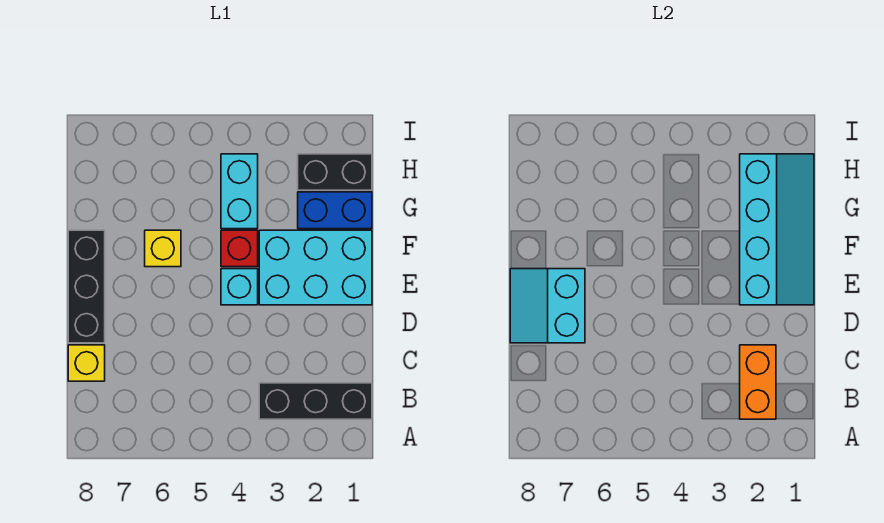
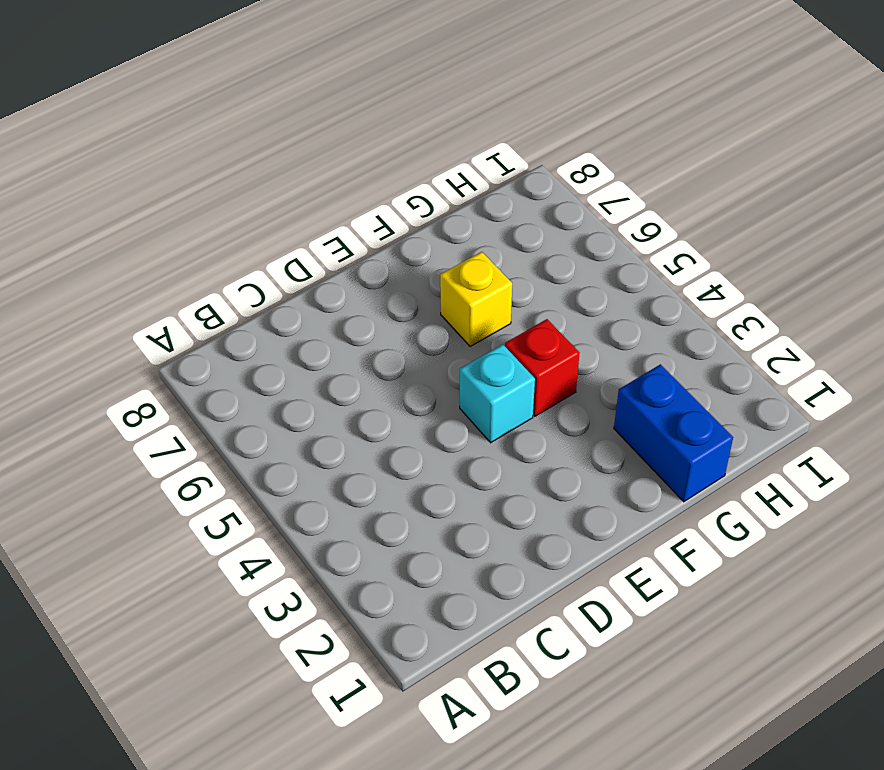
none -> black 1x3 brick [259,383,372,419]
none -> yellow 1x1 brick [68,345,105,381]
none -> black 1x3 brick [68,230,105,343]

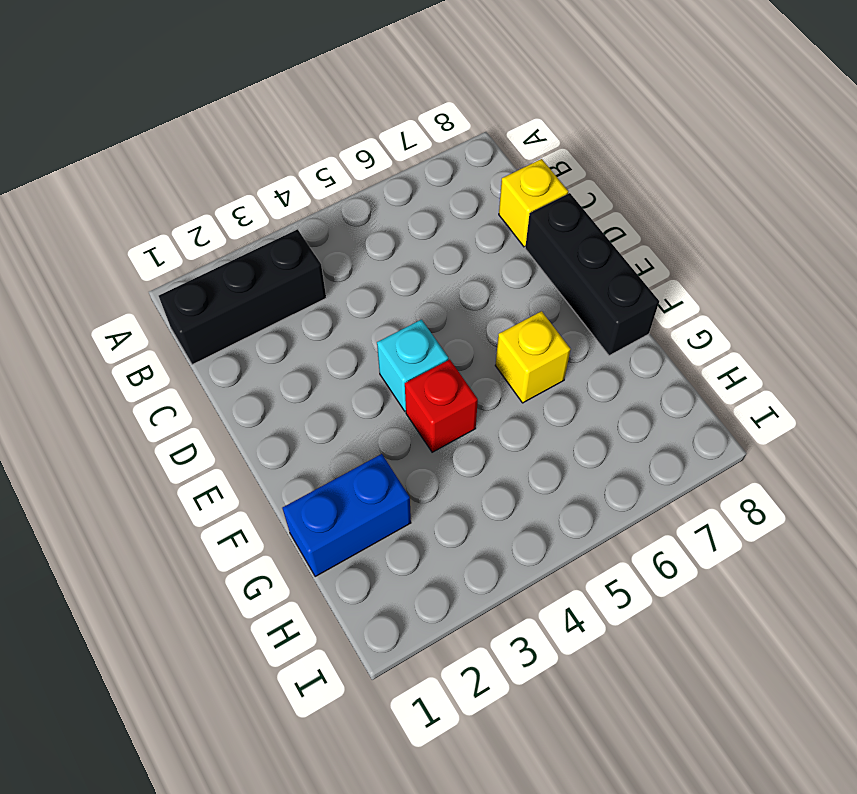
none -> cyan 2x3 brick [259,230,372,305]
none -> cyan 1x2 brick [221,154,258,229]
none -> black 1x2 brick [298,154,372,190]

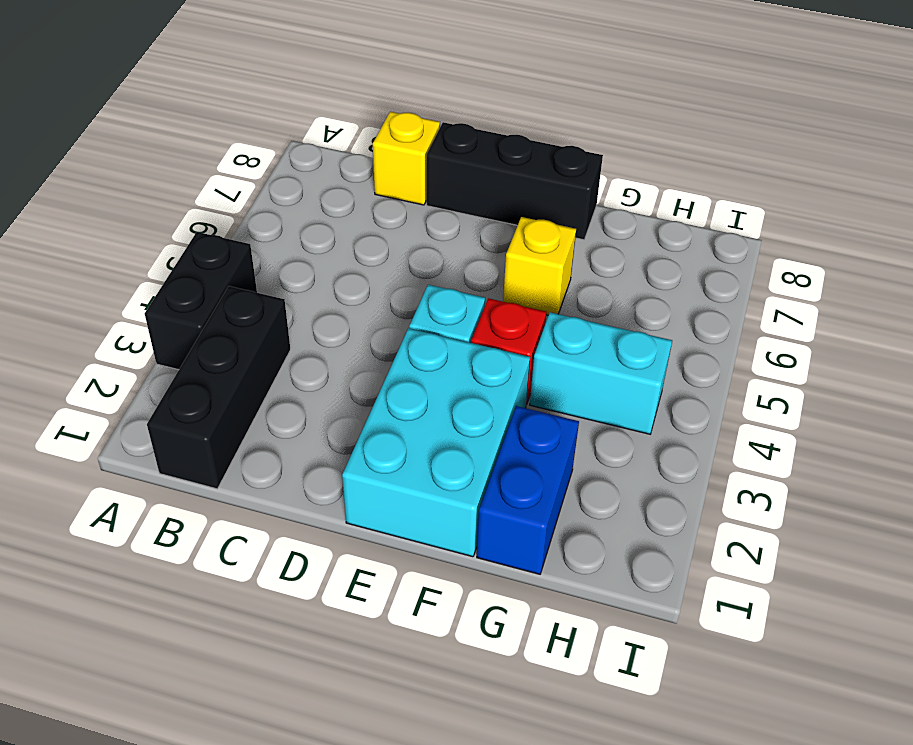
black 1x2 brick [145,232,257,370] -> black 1x2 brick moved to [298,154,372,190]
none -> orange 1x2 brick [740,345,776,419]
none -> cyan 2x2 slope [510,269,585,343]
none -> cyan 2x4 slope [740,154,814,305]

